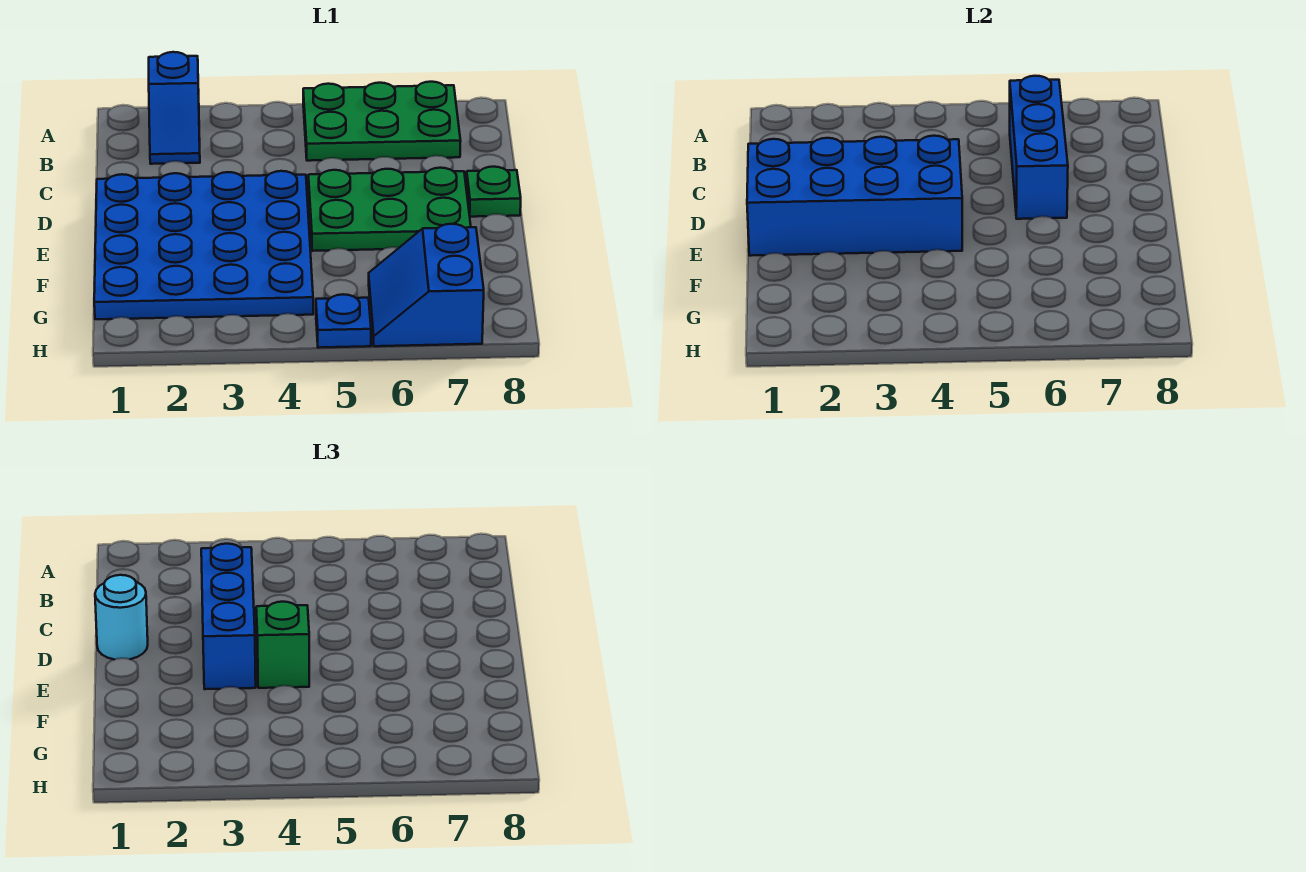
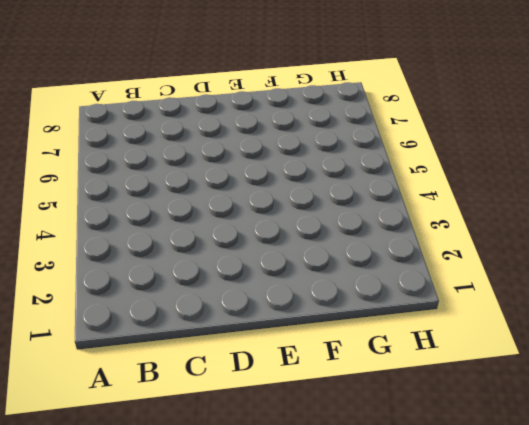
none -> blue 1x2 slope [149,52,200,164]
none -> green 2x3 plate [303,82,461,161]
none -> blue 4x4 plate [94,171,313,319]

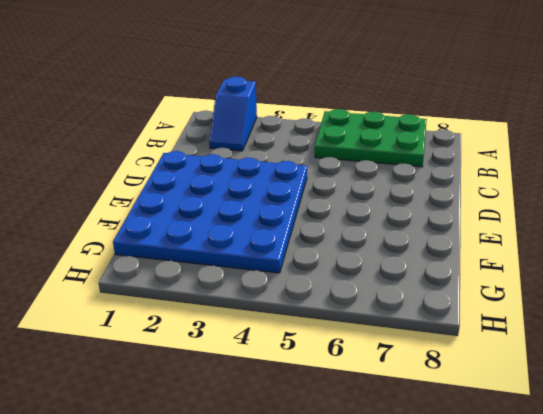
none -> green 2x3 plate [308,168,471,251]
none -> green 1x1 plate [466,167,521,217]
none -> blue 2x2 slope [369,224,484,346]

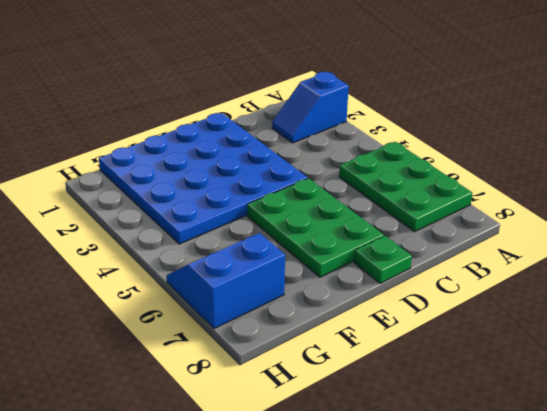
none -> blue 1x1 plate [316,294,371,348]
none -> blue 1x3 brick [1010,76,1068,219]
none -> blue 2x4 brick [747,136,962,256]

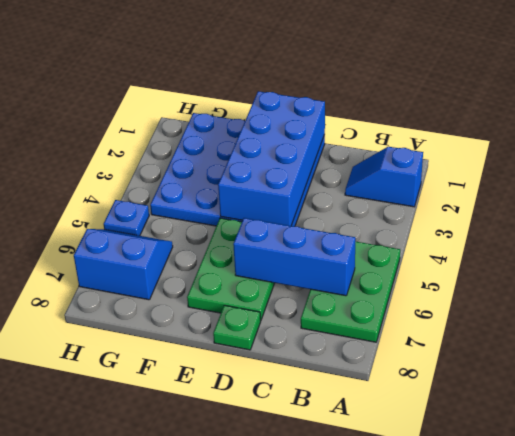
none -> blue 1x3 brick [201,544,256,689]
none -> cyan 1x1 round brick [95,575,148,660]
none -> green 1x1 brick [256,602,309,688]

